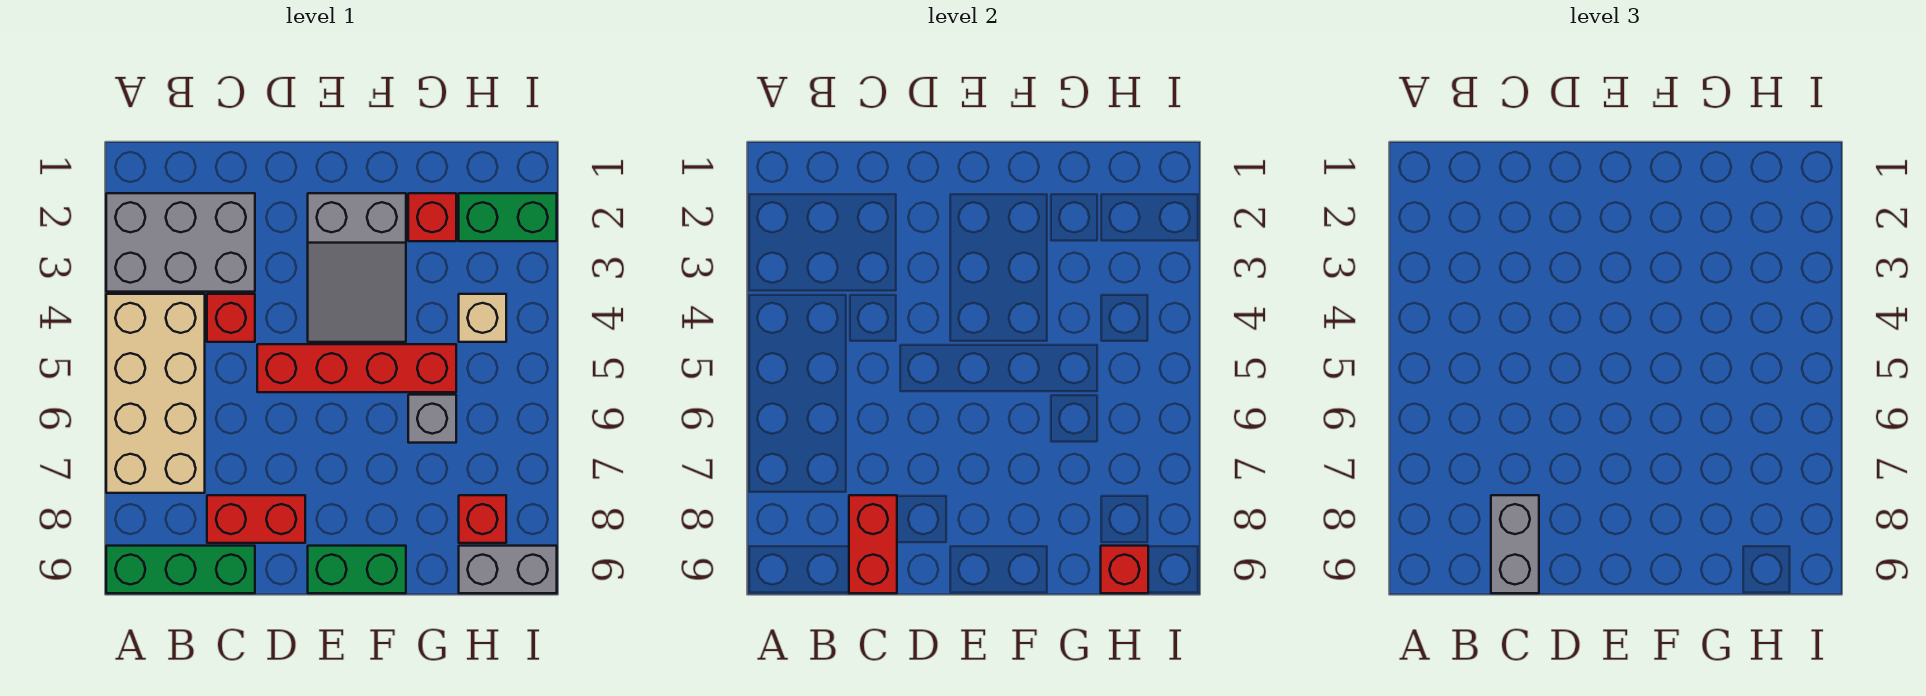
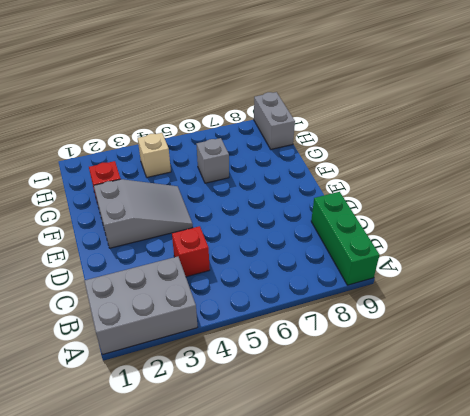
grey 2x3 brick [84,257,197,355] -> grey 2x3 brick turned to [106,193,255,292]
none -> tan 2x4 brick [106,294,205,493]
none -> red 1x2 brick [207,495,305,543]
none -> red 1x4 brick [257,344,456,392]

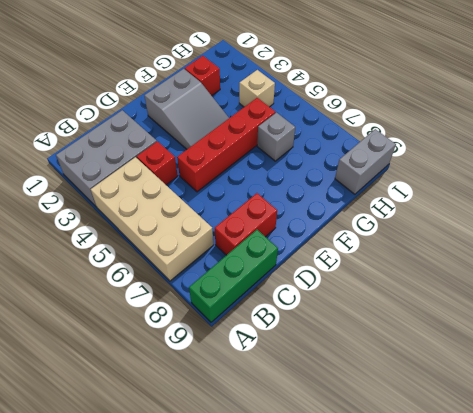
none -> green 1x2 brick [308,546,406,593]
none -> green 1x2 brick [459,193,557,241]
none -> red 1x1 brick [459,495,506,543]

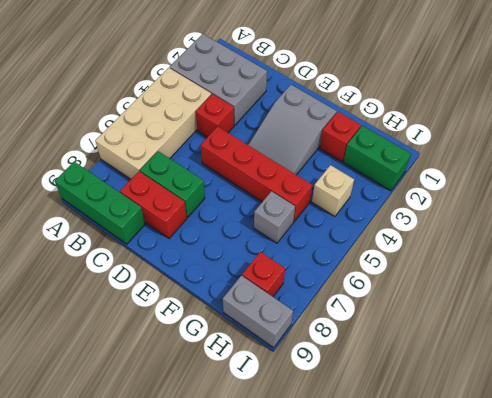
green 1x2 brick [140,151,205,217] -> green 1x2 brick moved to [308,546,406,593]
none -> red 1x2 brick [849,495,897,593]
none -> red 1x1 brick [1101,546,1148,593]
none -> grey 1x2 brick [1491,495,1539,593]

